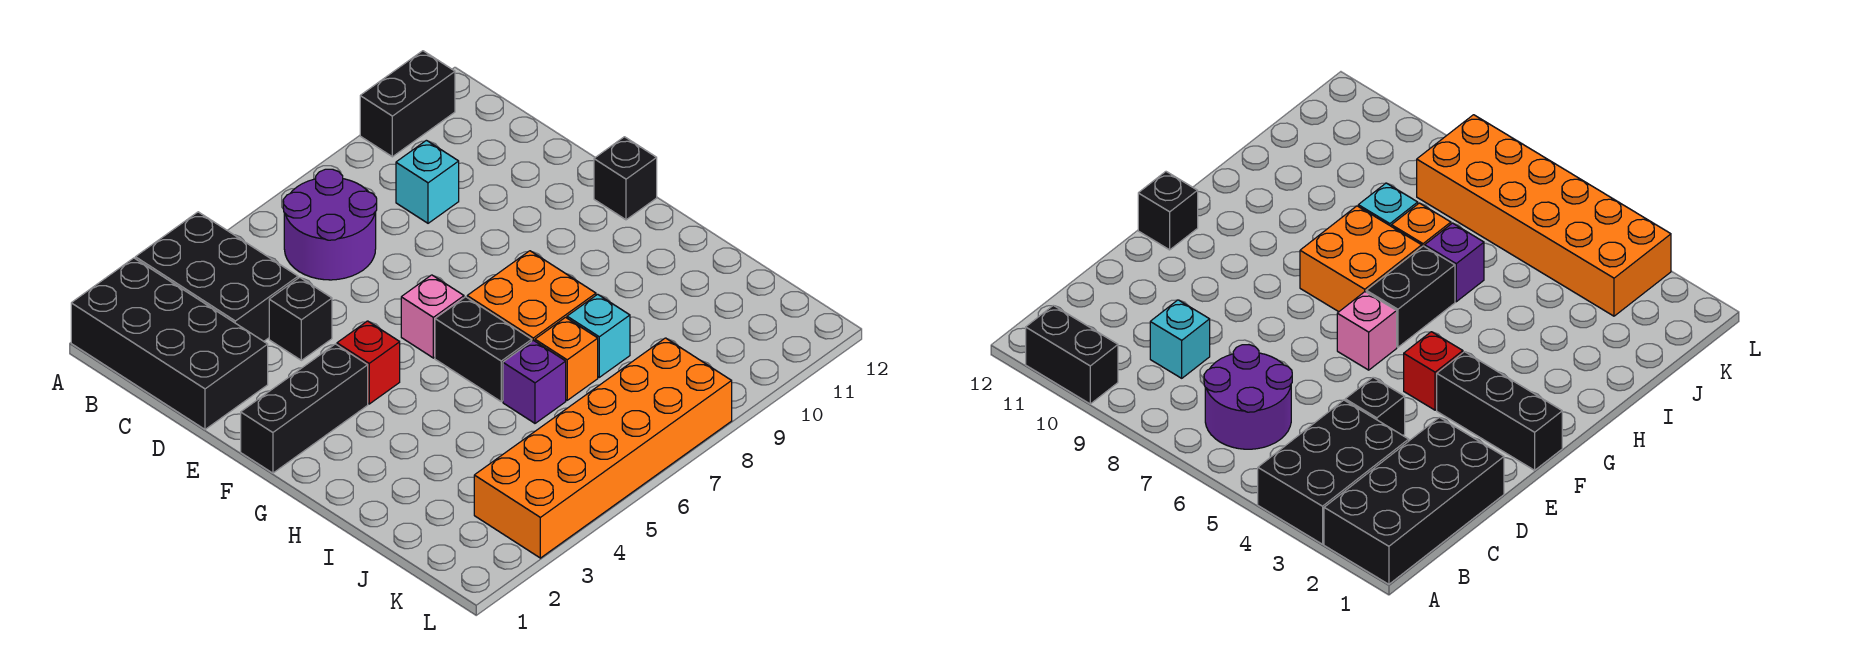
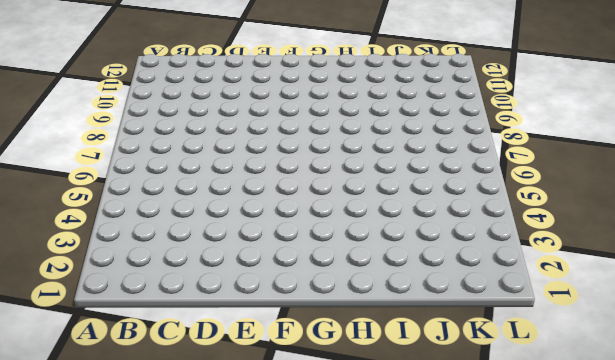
none -> black 2x4 brick [71,258,268,429]
none -> black 2x3 brick [135,212,298,341]
none -> black 1x2 brick [360,51,455,157]

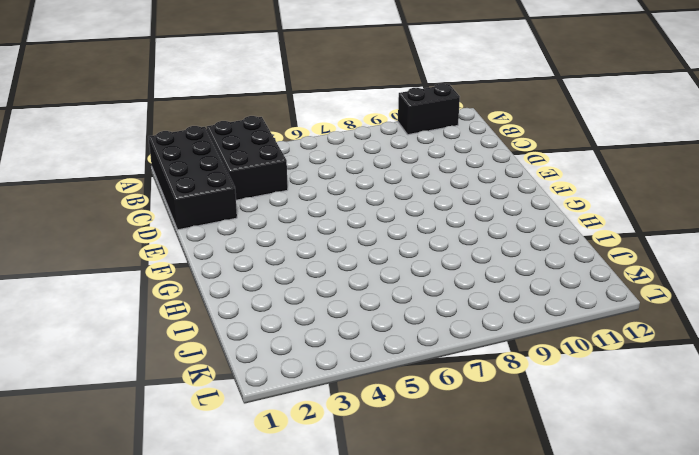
none -> purple 2x2 round brick [283,169,377,280]
none -> cyan 1x1 brick [396,140,459,223]
none -> black 1x1 brick [269,277,332,360]

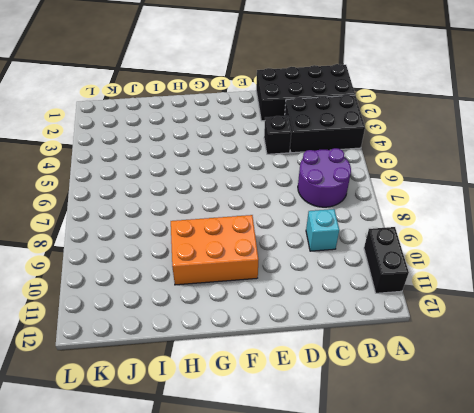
orange 2x3 brick [171,215,258,285] -> none
none -> black 1x3 brick [241,344,368,473]
none -> red 1x1 brick [337,321,400,404]
none -> pink 1x1 brick [401,275,464,358]

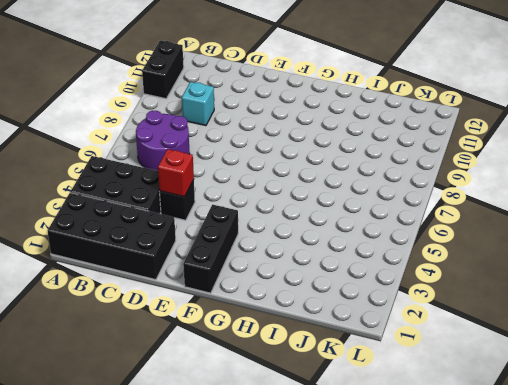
red 1x1 brick [158,149,194,197] -> red 1x1 brick moved to [337,321,400,404]
none -> pink 1x1 brick [401,275,464,358]
none -> black 1x1 brick [594,137,657,220]
none -> black 1x2 brick [435,297,532,401]

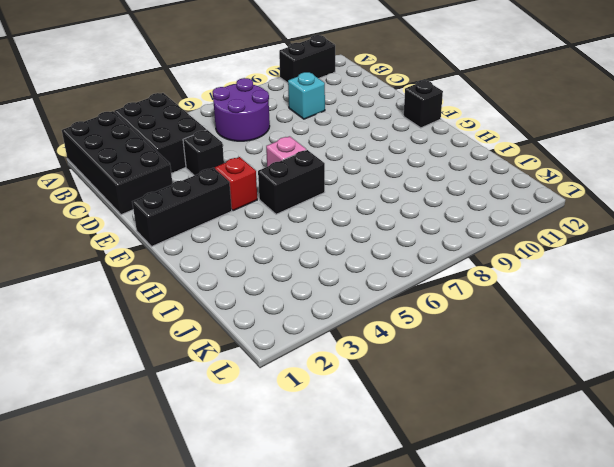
black 1x2 brick [258,150,325,214] -> black 1x2 brick turned to [435,297,532,401]
none -> orange 2x2 brick [467,251,596,341]
none -> purple 1x1 brick [503,340,566,423]
none -> orange 1x1 brick [535,317,598,400]

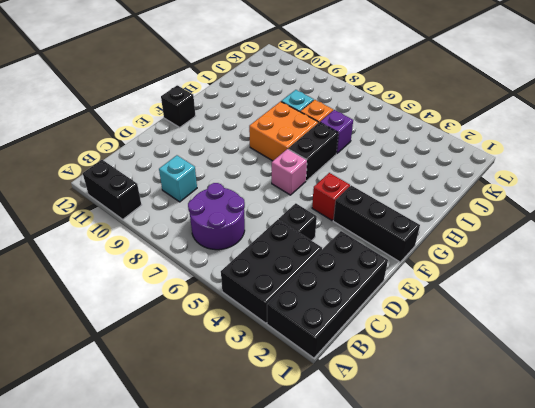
none -> orange 2x6 brick [474,338,732,558]

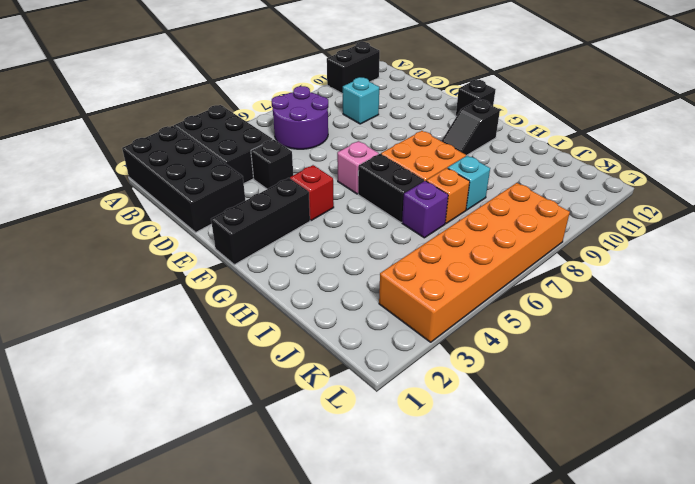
black 1x2 slope [442,100,500,156] -> none

